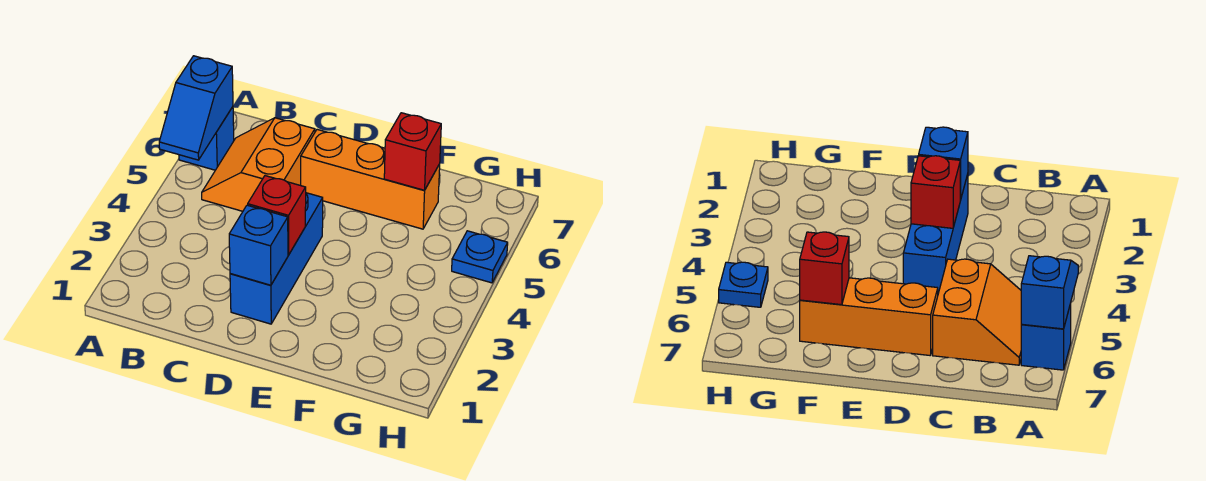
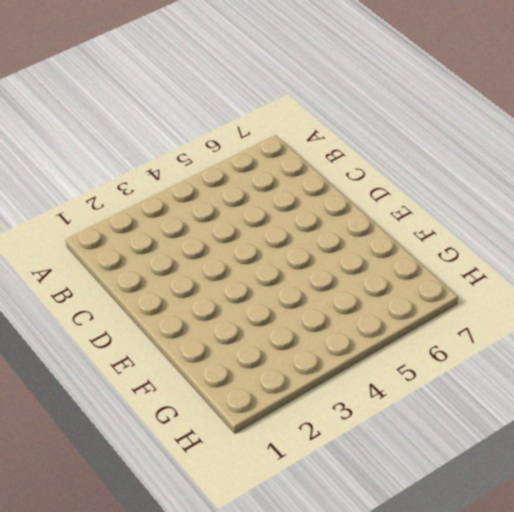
none -> blue 1x1 brick [179,107,234,170]
none -> orange 2x2 slope [202,118,315,211]

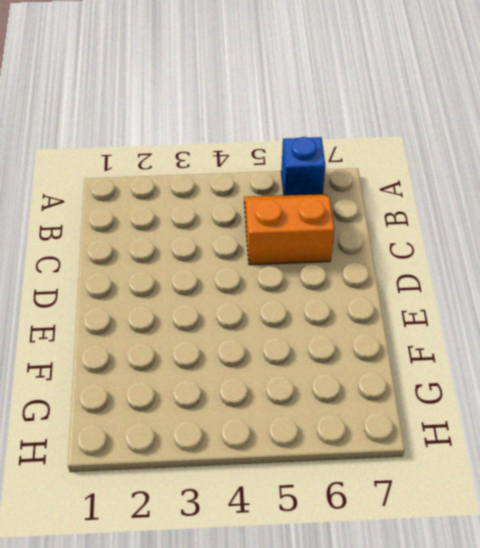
none -> blue 1x3 brick [230,193,323,324]
none -> orange 1x3 brick [301,130,440,229]

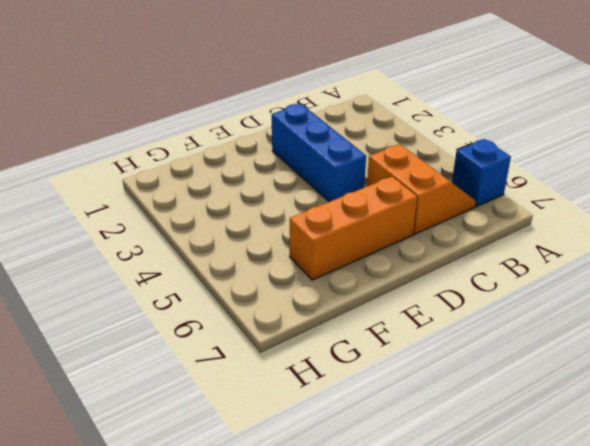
none -> blue 1x1 plate [452,231,508,283]
none -> blue 1x2 slope [159,56,233,160]

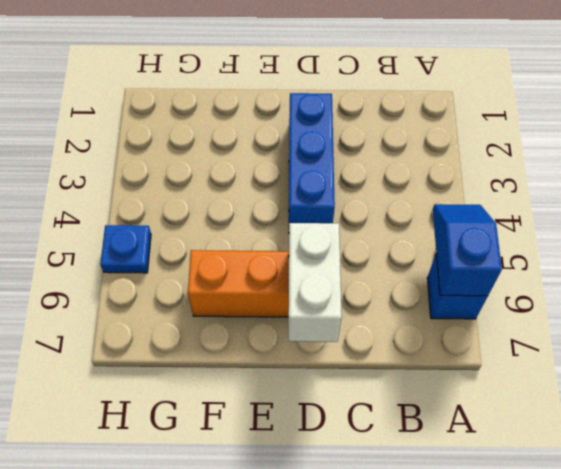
white 1x2 brick [288,223,342,342] -> none
none -> orange 2x2 slope [202,118,315,211]
none -> blue 1x1 brick [229,205,288,285]

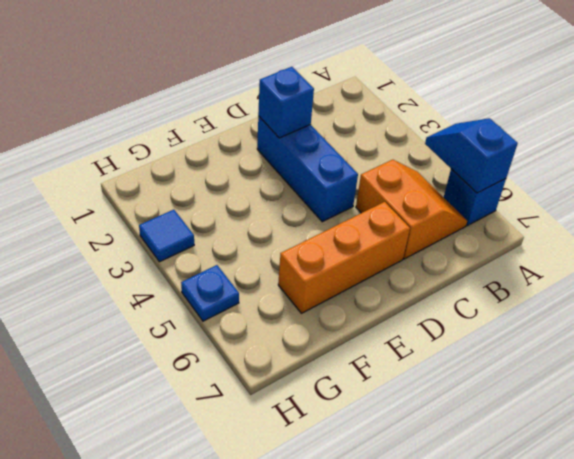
blue 1x1 tile [139,210,194,262] -> none
none -> red 1x1 brick [248,176,306,255]
none -> red 1x1 brick [384,113,441,190]

